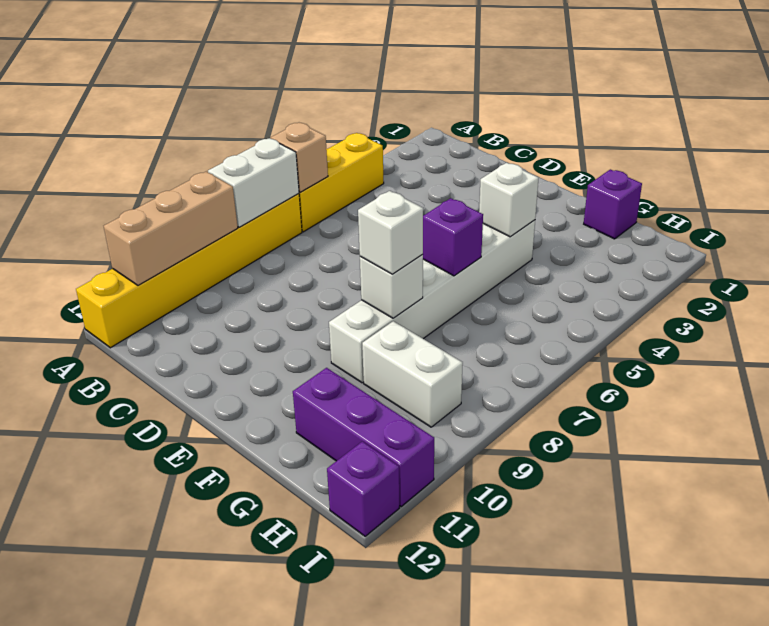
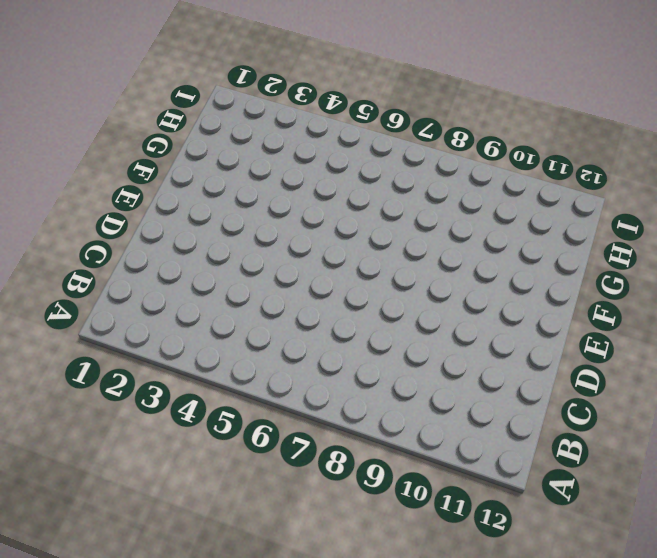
none -> yellow 1x3 brick [299,133,384,232]
none -> yellow 1x6 brick [76,194,302,348]
none -> white 1x6 brick [329,220,535,383]

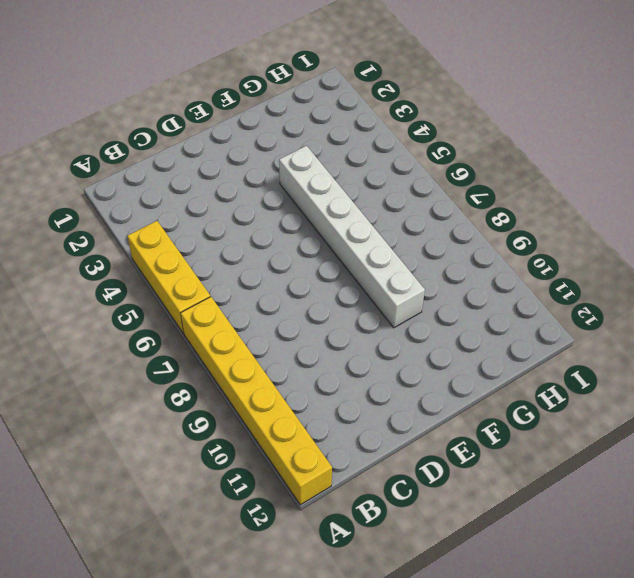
none -> purple 1x1 brick [584,169,642,239]
none -> white 1x2 brick [362,321,463,427]
none -> purple 1x3 brick [293,368,434,506]

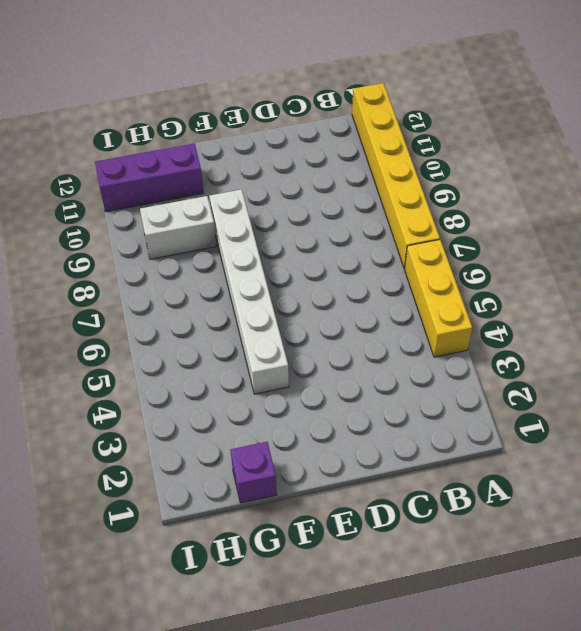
none -> purple 1x1 brick [327,441,399,536]
none -> tan 1x1 brick [271,123,328,192]
none -> white 1x2 brick [208,138,299,227]

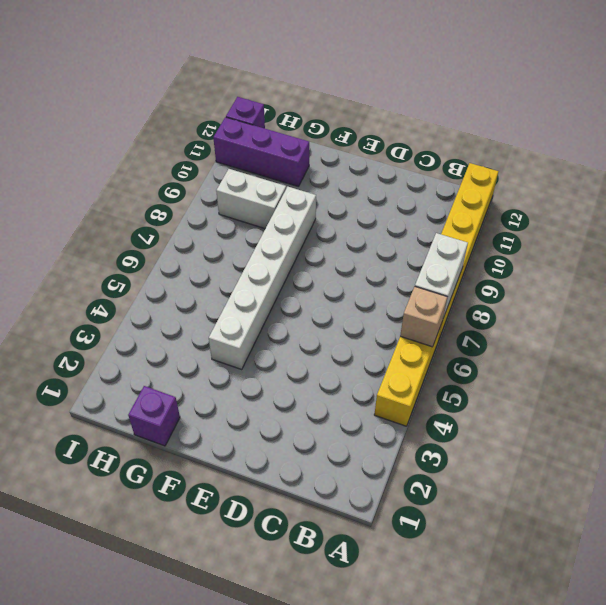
none -> tan 1x3 brick [104,172,238,285]
none -> white 1x1 brick [479,163,539,237]
none -> purple 1x1 brick [423,198,483,276]

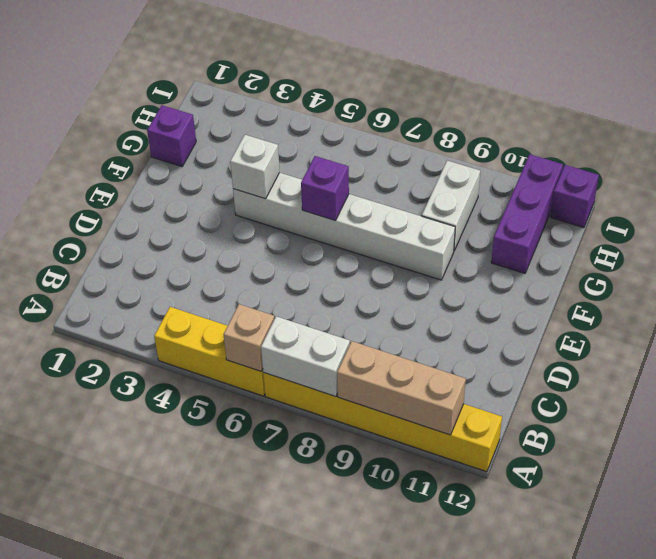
none -> white 1x1 brick [360,254,423,318]
none -> white 1x1 brick [358,191,423,274]

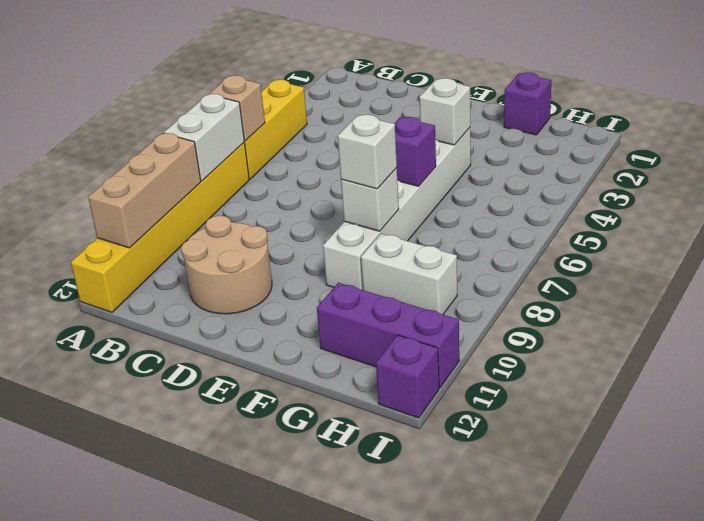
tan 2x2 round brick [181,216,272,314] -> none

